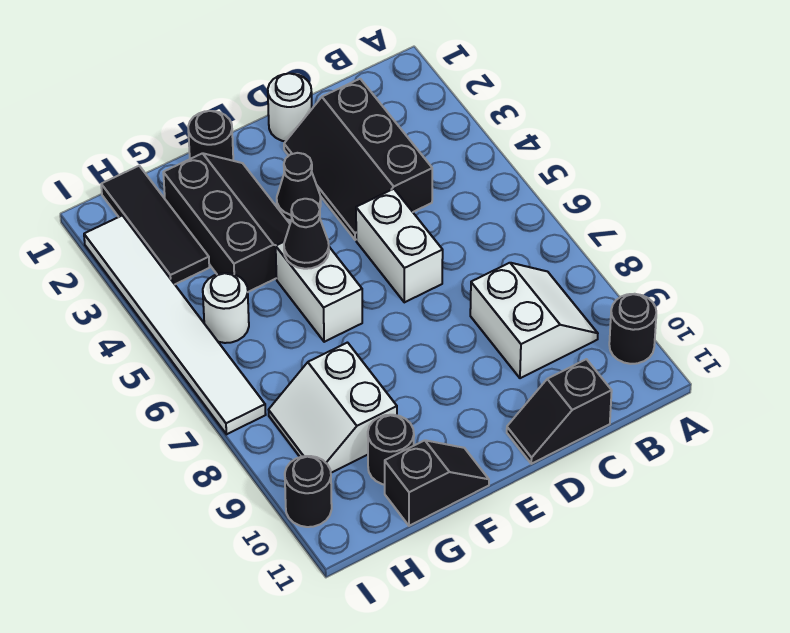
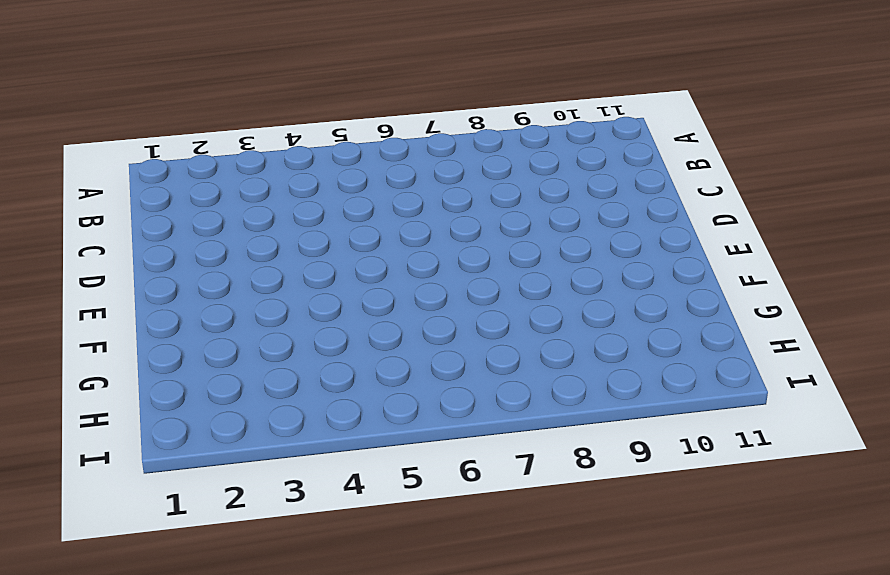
none -> black 1x1 round brick [609,294,656,364]
none -> white 2x2 slope [470,263,598,378]
none -> black 2x3 slope [284,79,432,240]

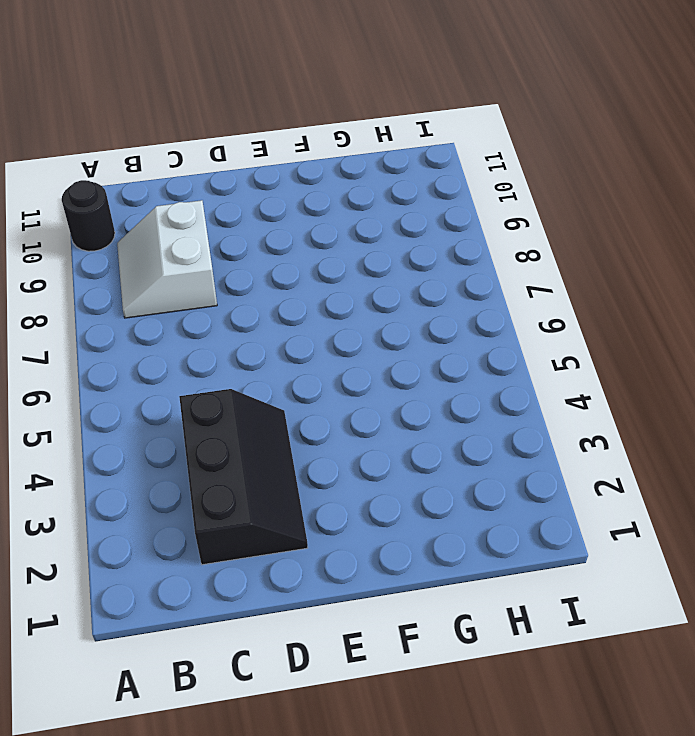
none -> black 1x2 slope [507,359,612,464]
none -> white 1x1 round brick [268,73,312,142]
none -> white 1x2 brick [356,189,443,302]

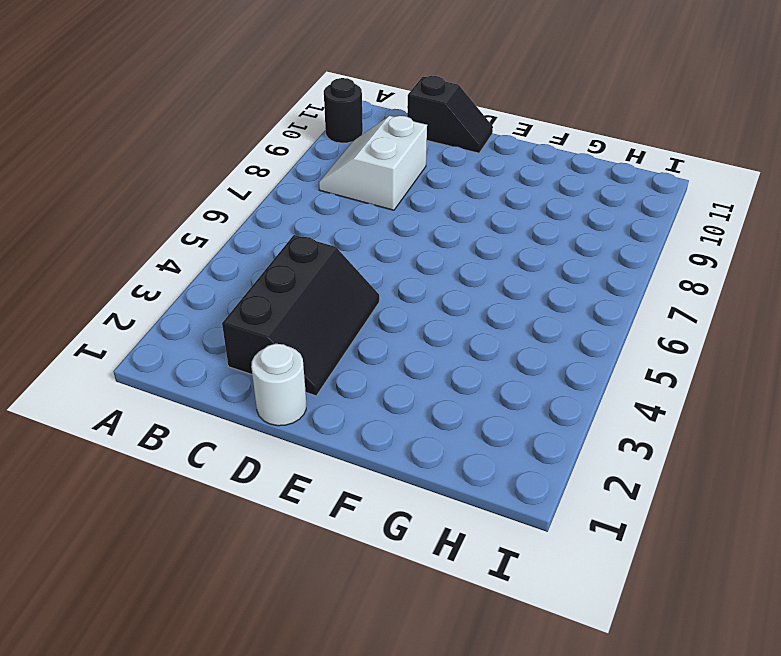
none -> white 1x2 brick [356,189,443,302]
none -> black 1x1 cone [277,153,321,221]
none -> black 1x1 round brick [188,111,233,161]

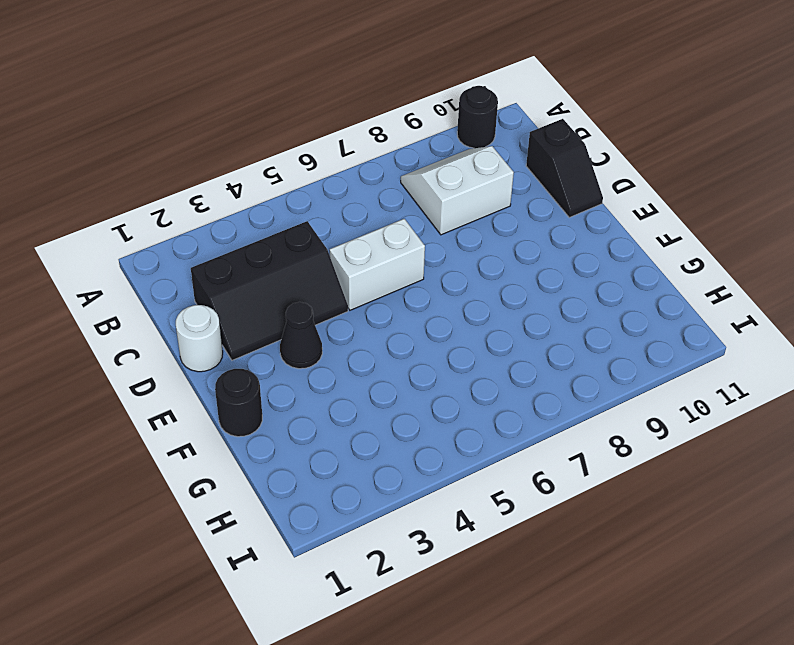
none -> black 2x3 slope [163,153,290,292]
none -> white 1x2 brick [276,241,362,342]
none -> black 1x2 slope [385,440,489,526]

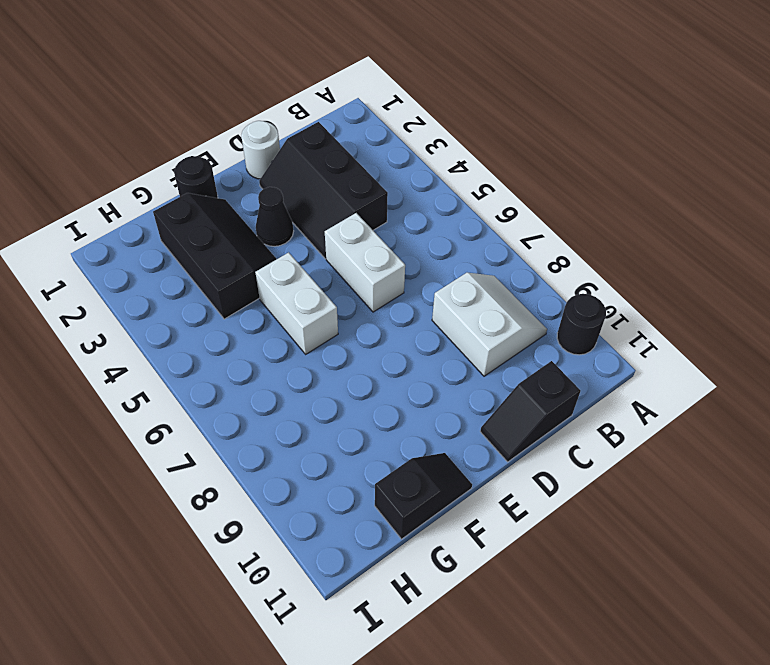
none -> white 2x2 slope [269,343,397,473]
none -> black 1x1 round brick [368,415,414,485]
none -> black 1x3 tile [101,166,209,284]

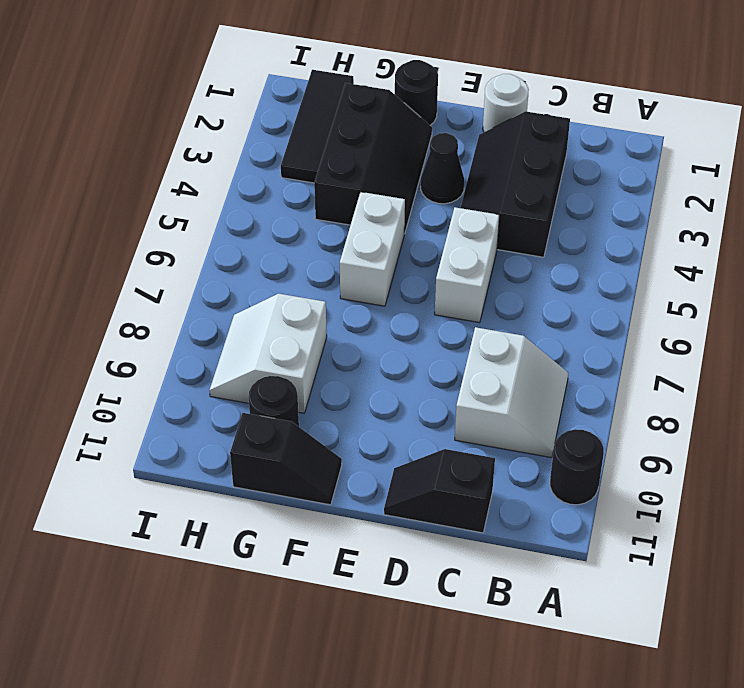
none -> white 1x1 round brick [203,273,249,343]
none -> white 1x6 tile [84,215,266,434]
none -> black 1x1 round brick [285,456,332,527]

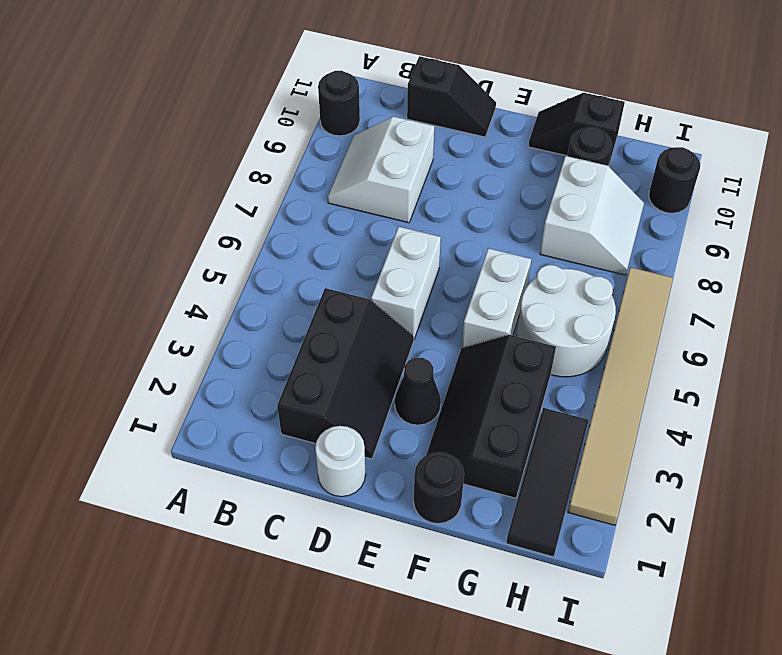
white 2x2 round brick [517,265,616,377] -> white 1x1 round brick [203,273,249,343]
tan 1x6 tile [568,267,673,525] -> white 1x6 tile [84,215,266,434]
none -> black 1x1 cone [284,199,329,269]

